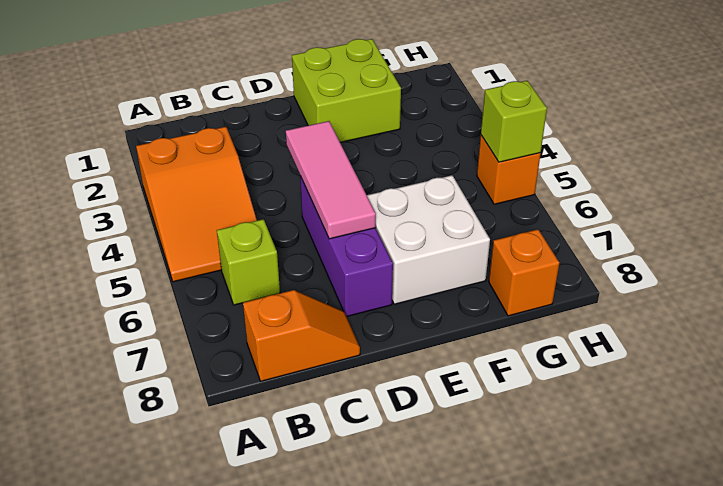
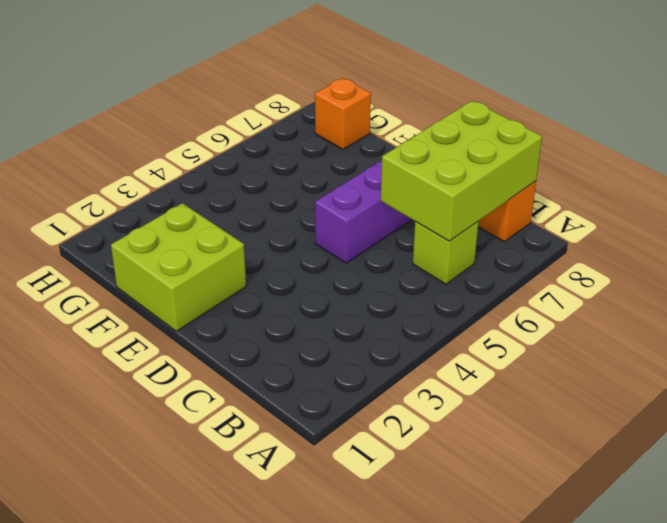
lime 2x3 brick [381,101,542,241] -> none
none -> orange 2x3 slope [136,127,257,282]
none -> white 2x2 brick [367,175,490,304]

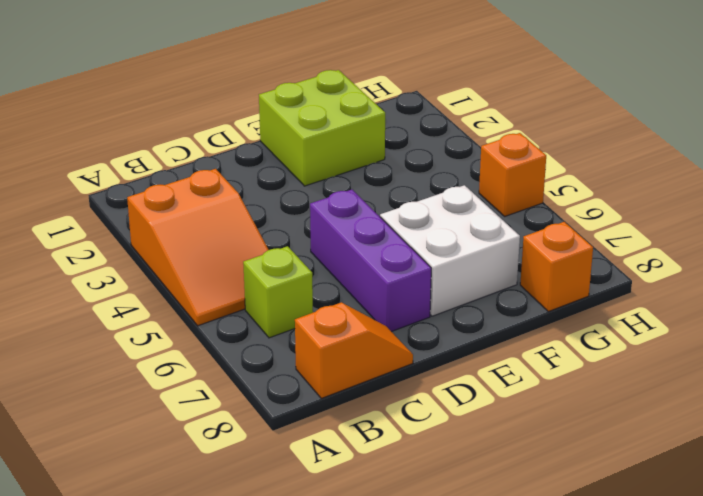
none -> pink 1x3 tile [286,121,376,239]
none -> lime 1x1 brick [481,81,547,162]

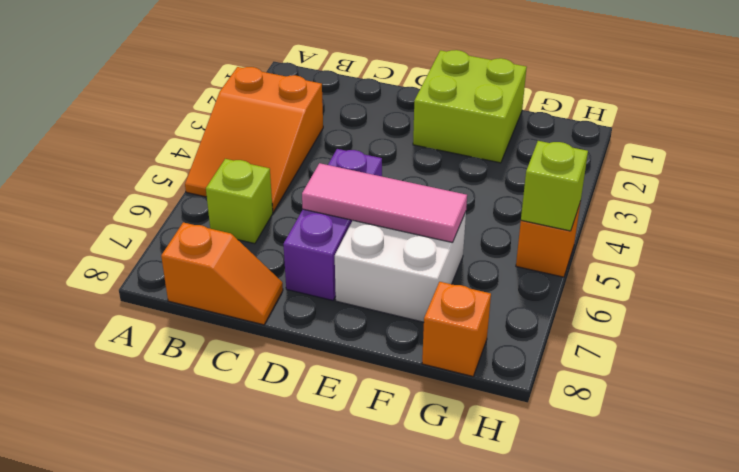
pink 1x3 tile [302,163,467,243] -> pink 1x3 tile turned to [286,121,376,239]

